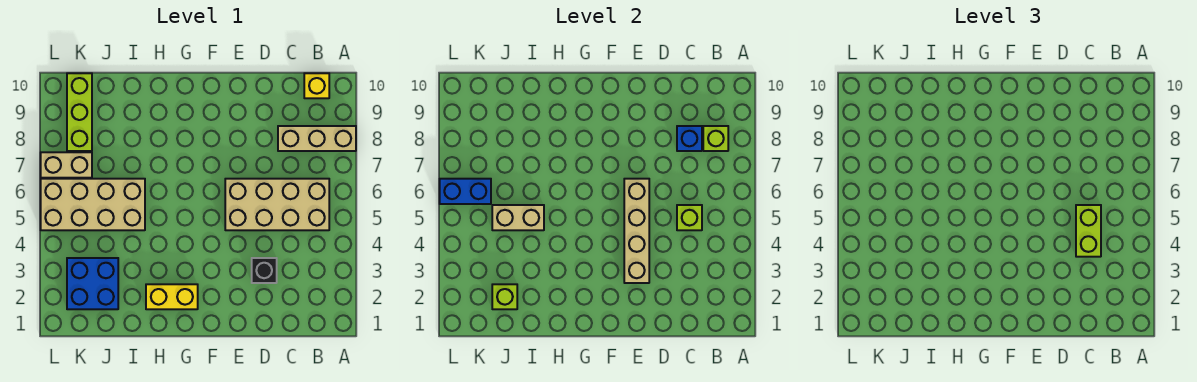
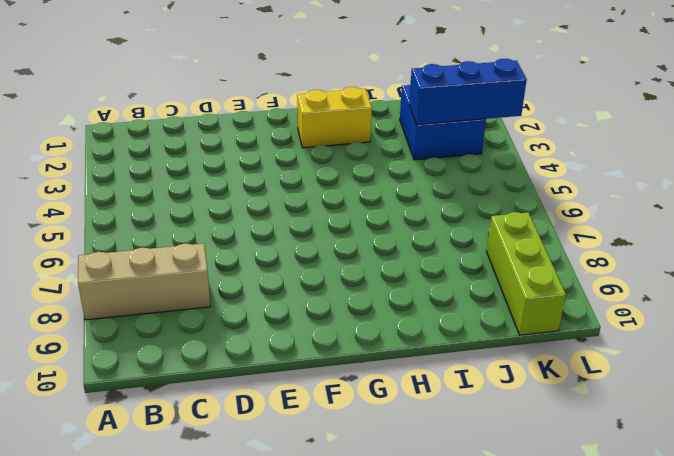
blue 1x3 brick [409,59,527,125] -> none
none -> tan 2x4 brick [225,179,329,230]
none -> yellow 1x1 brick [304,73,329,98]
none -> black 1x1 brick [252,258,277,283]

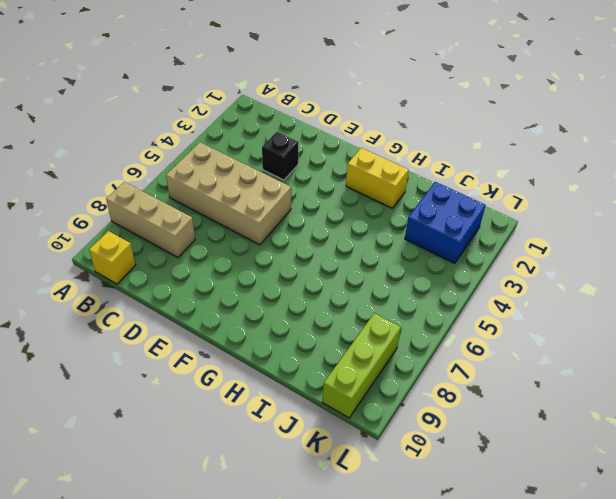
none -> tan 2x4 brick [41,179,145,230]
none -> tan 1x2 brick [41,152,92,178]
none -> lime 1x1 brick [703,126,728,151]

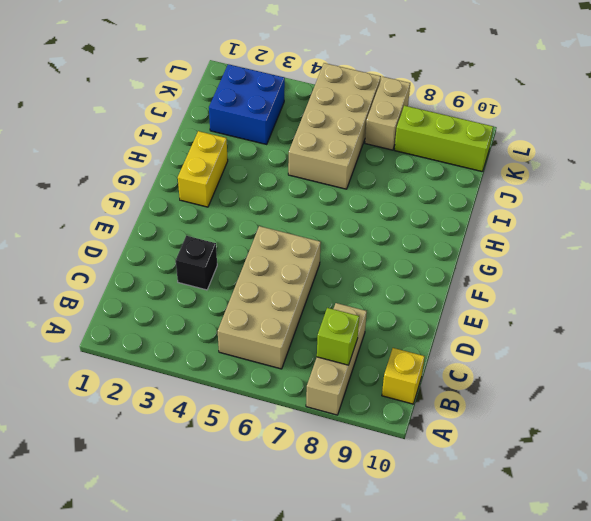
none -> lime 1x1 brick [677,205,702,230]
none -> blue 1x1 brick [677,126,702,151]
none -> tan 1x4 brick [624,179,649,283]

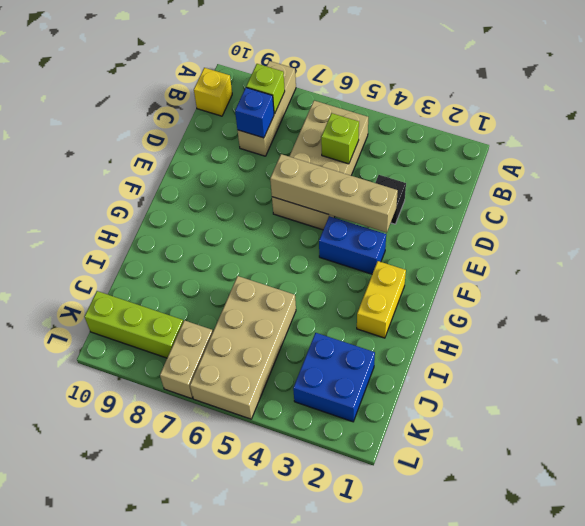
blue 1x2 brick [319,216,386,274] -> blue 1x2 brick turned to [440,179,491,204]
none -> tan 1x2 brick [492,205,544,230]
none -> lime 1x1 brick [492,284,517,309]
none -> lime 1x2 brick [1076,205,1101,257]

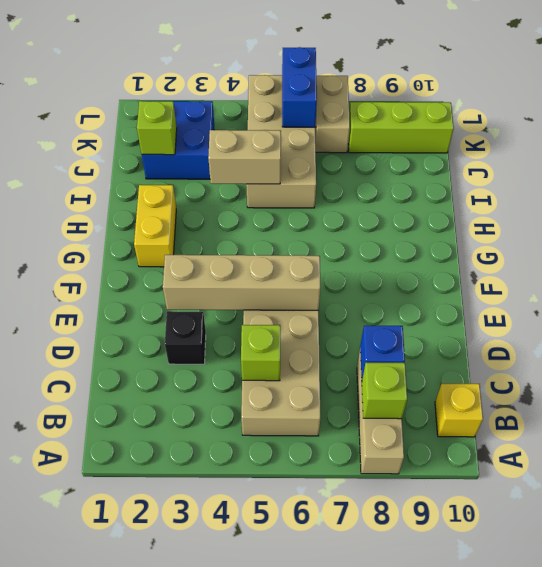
tan 1x2 brick [208,130,281,184] -> tan 1x2 brick turned to [492,205,544,230]
none -> lime 1x2 brick [1076,205,1101,257]

